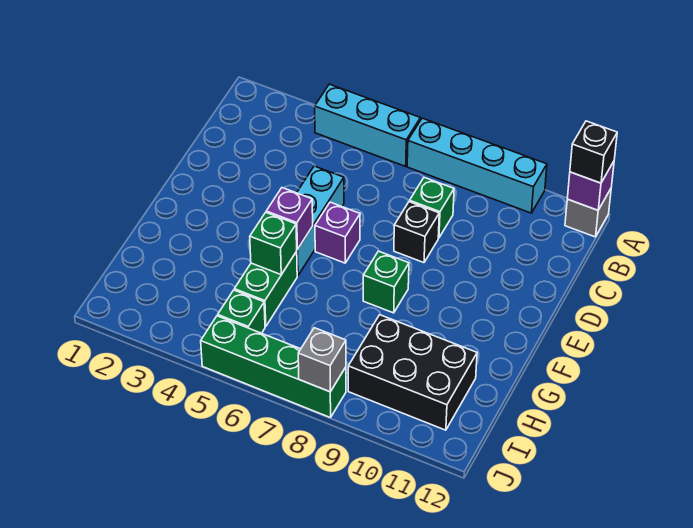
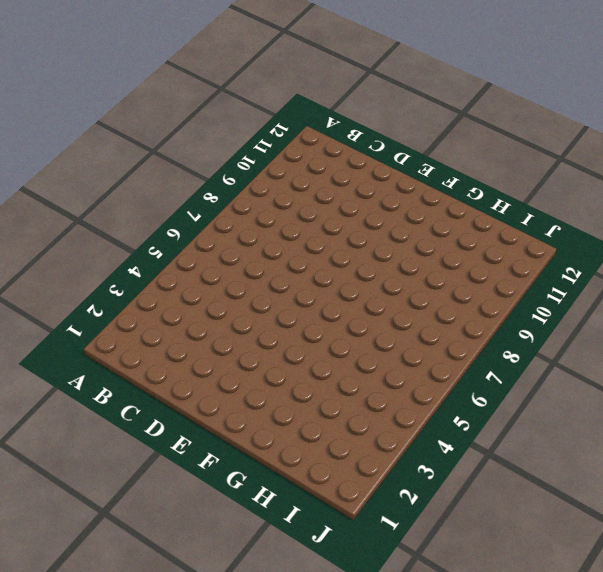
none -> cyan 1x3 brick [315,84,420,166]
none -> cyan 1x4 brick [407,118,547,213]
none -> grey 1x1 brick [565,189,611,237]

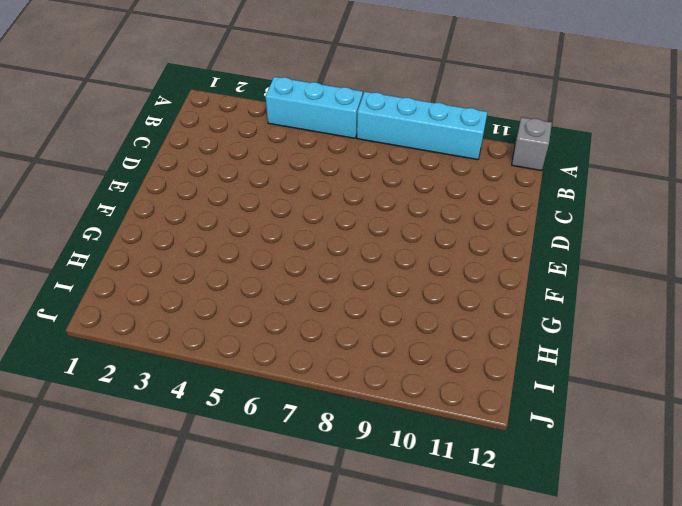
none -> green 1x1 brick [410,177,454,238]
none -> cyan 1x3 brick [296,166,344,276]
none -> black 1x1 brick [394,202,439,263]

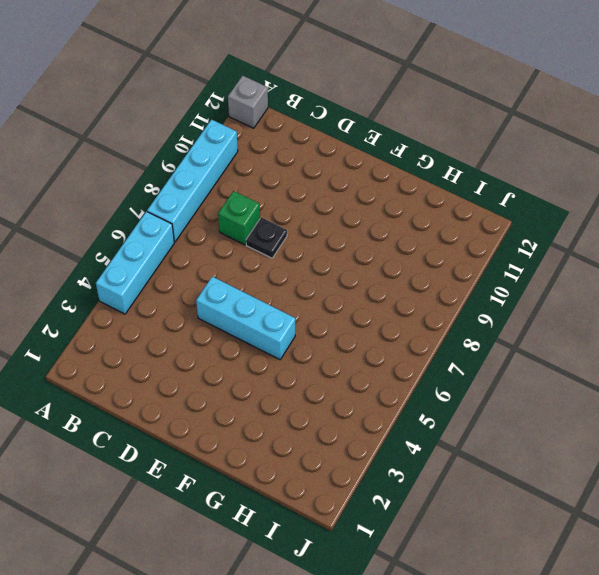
black 1x1 plate [246,217,287,258] -> black 1x1 brick [394,202,439,263]
none -> purple 1x1 brick [315,202,360,263]
none -> green 1x1 brick [363,251,409,313]
none -> green 1x2 brick [234,252,297,327]

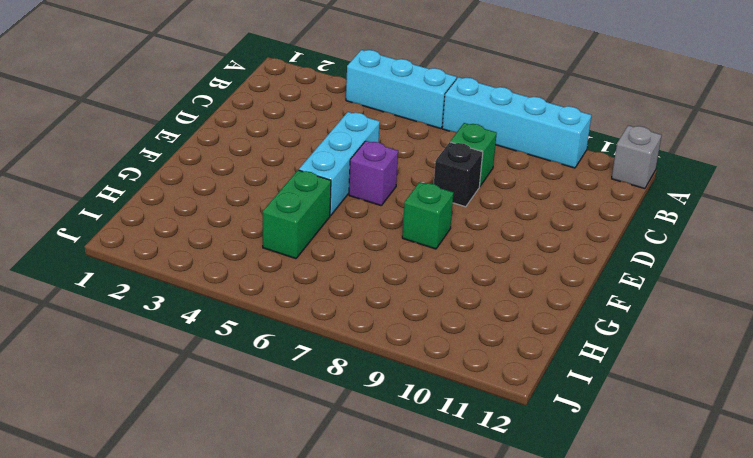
none -> black 2x3 brick [348,315,477,430]
none -> green 1x1 brick [218,290,265,333]
none -> green 1x4 brick [201,316,346,418]

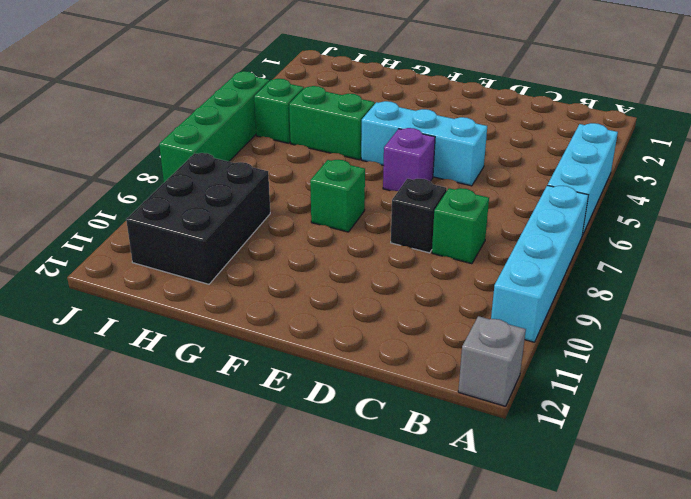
none -> purple 1x1 brick [567,161,614,210]
none -> purple 1x1 brick [266,188,313,249]
none -> green 1x1 brick [250,212,297,274]

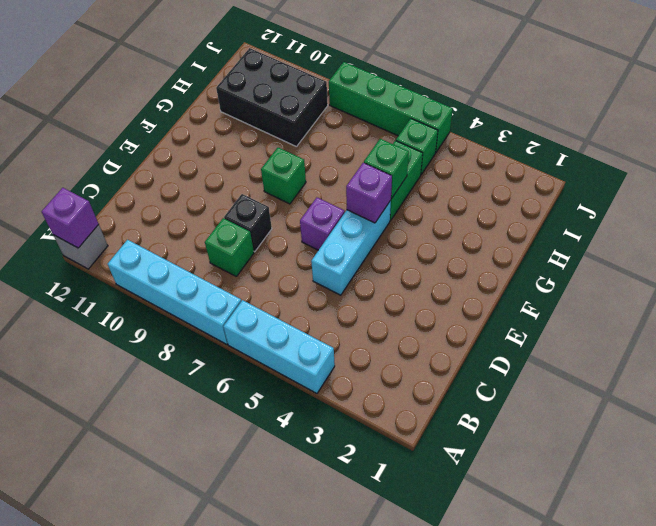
none -> grey 1x1 brick [298,328,346,392]
none -> black 1x1 brick [570,121,617,183]

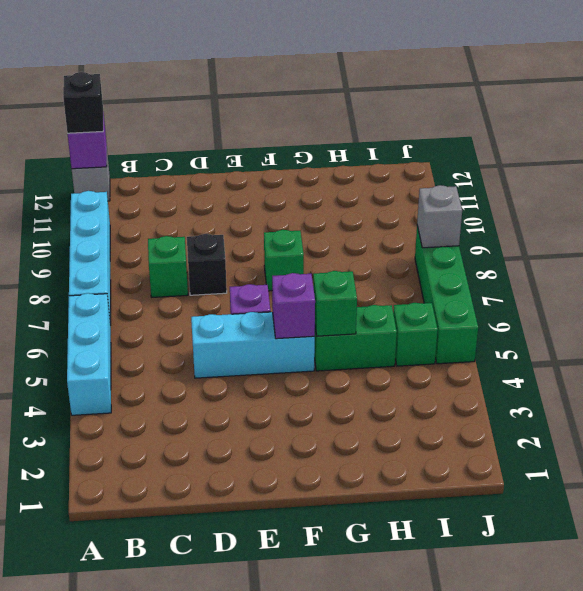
none -> black 2x3 brick [348,315,477,430]

